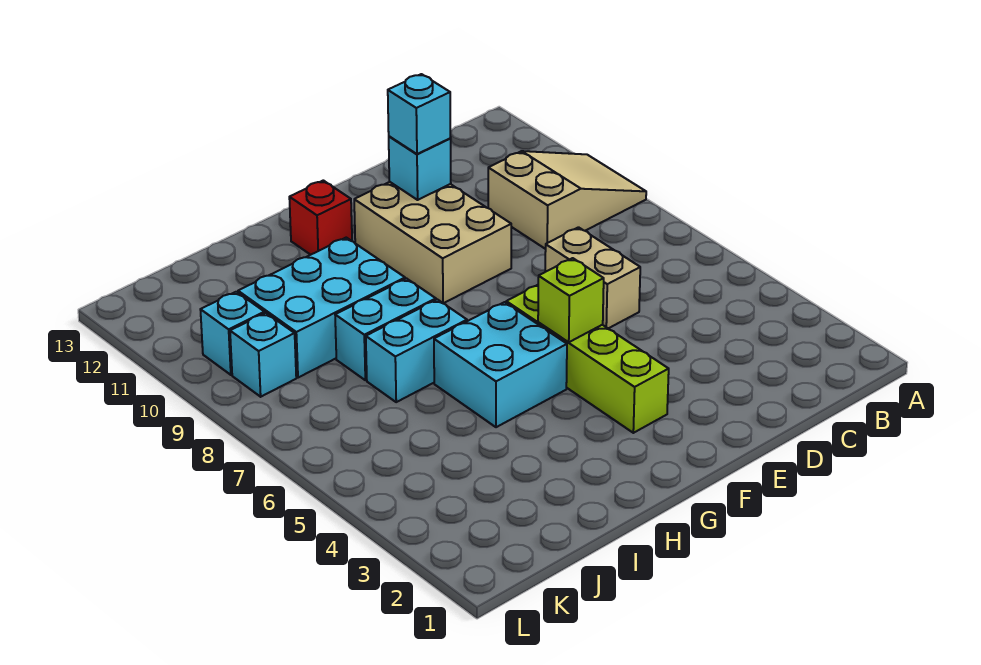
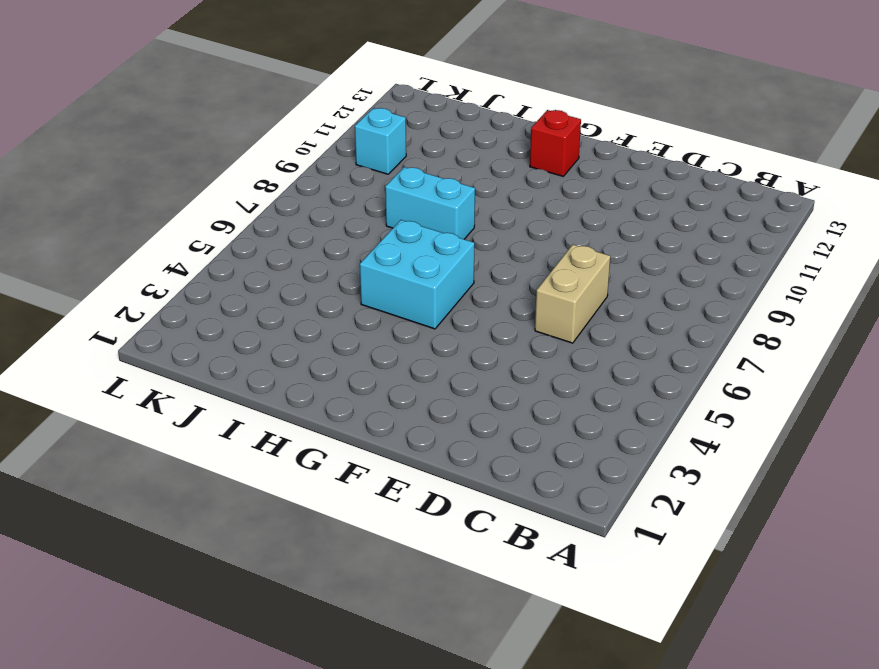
none -> tan 2x3 slope [488,151,646,249]
none -> tan 2x3 brick [354,182,511,303]
none -> lime 1x4 brick [506,285,669,433]

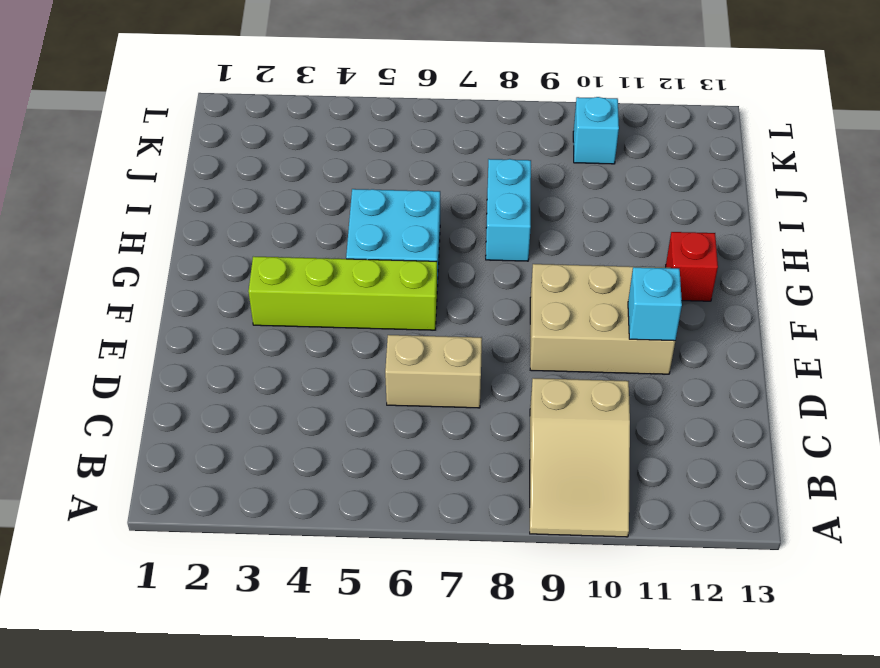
none -> cyan 1x2 brick [366,299,467,402]
none -> cyan 2x3 brick [238,238,405,378]
none -> cyan 1x1 brick [230,313,296,397]

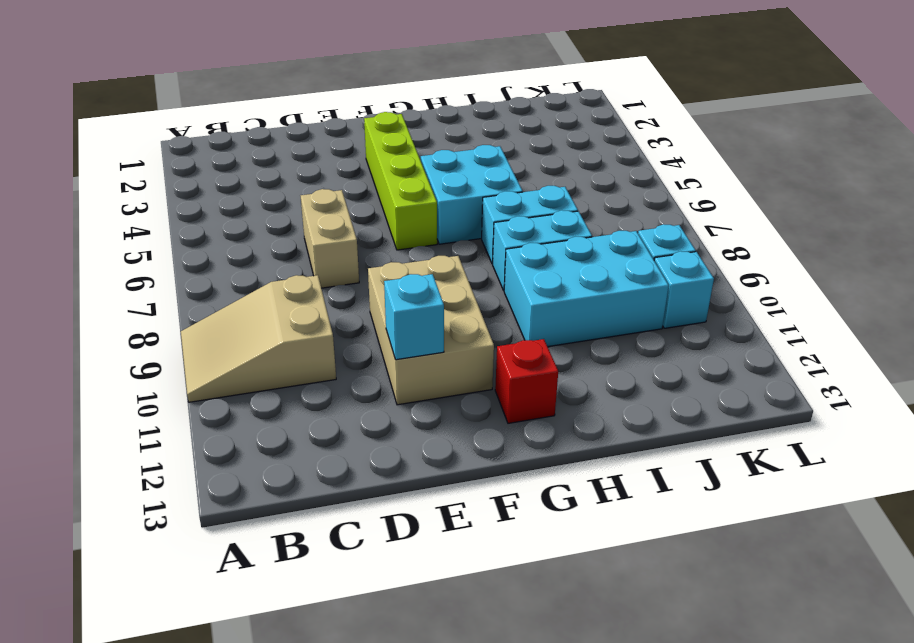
none -> lime 1x1 brick [538,258,604,342]
none -> cyan 1x1 brick [388,74,451,154]

